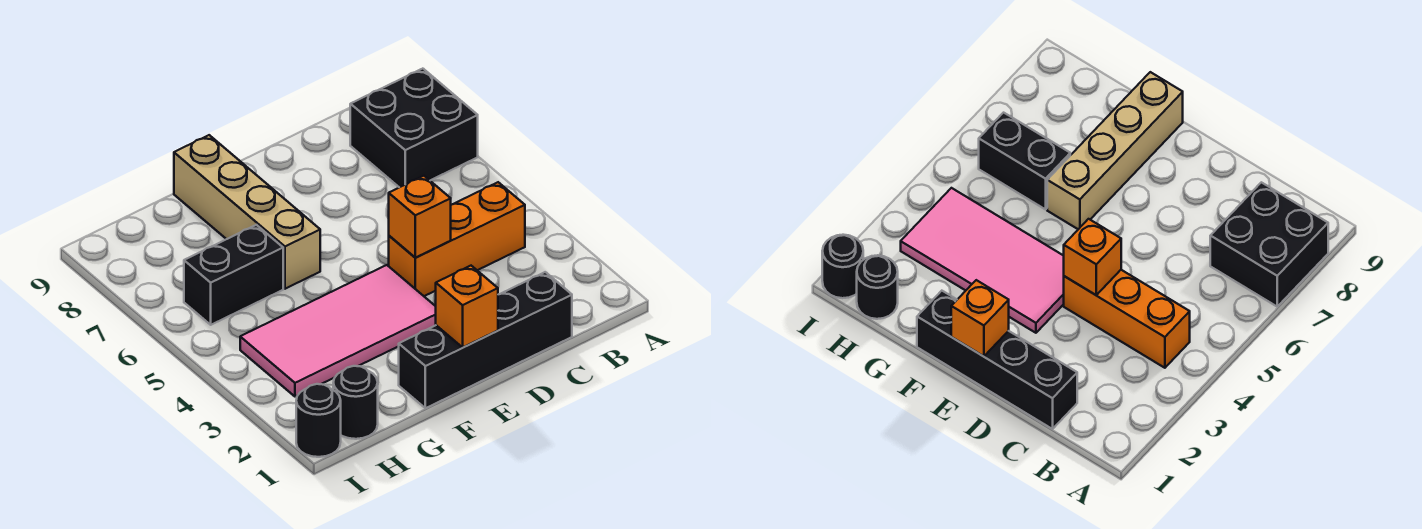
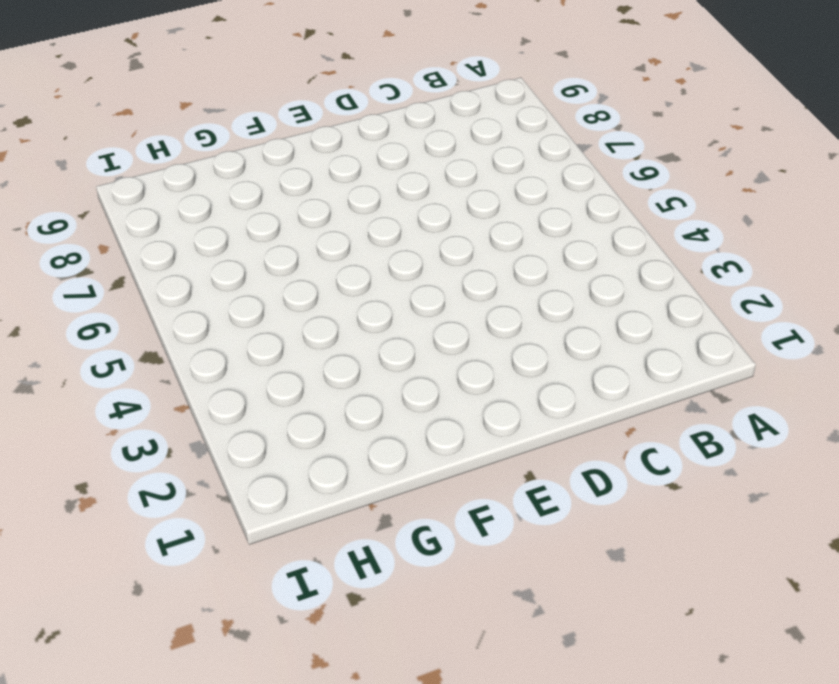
none -> black 2x2 brick [350,69,478,187]
none -> orange 1x3 brick [389,182,525,296]

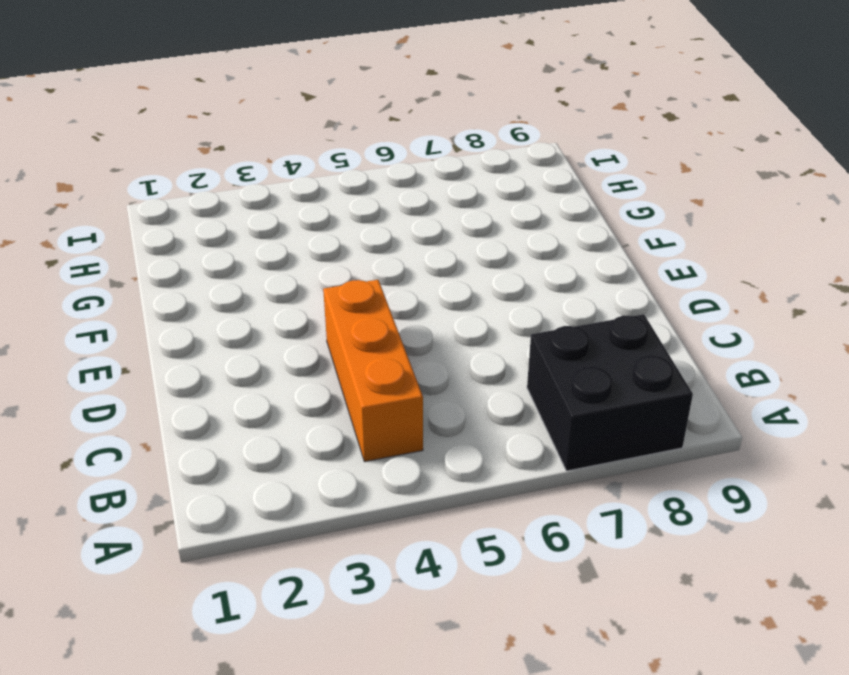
none -> black 1x4 brick [399,272,572,408]
none -> pink 2x4 tile [240,265,436,397]

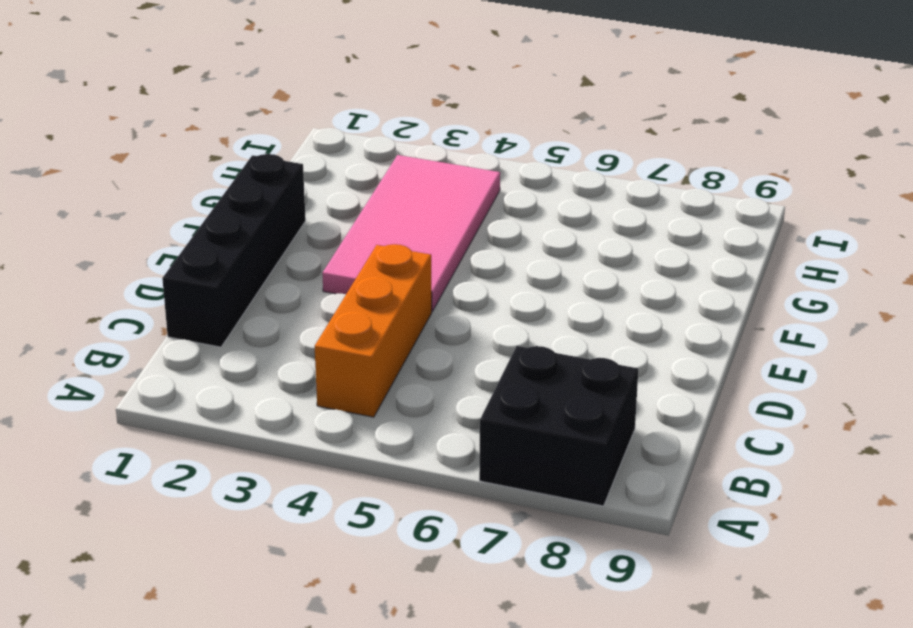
none -> tan 1x4 brick [174,135,320,289]
none -> black 1x2 brick [184,225,283,325]

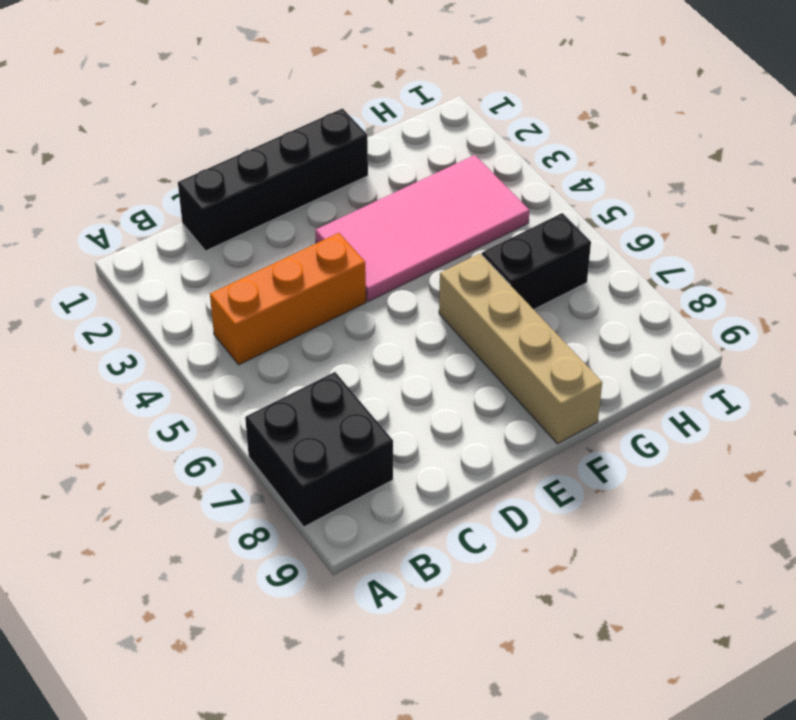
none -> black 1x1 round brick [333,366,378,439]
none -> black 1x1 round brick [296,384,341,457]

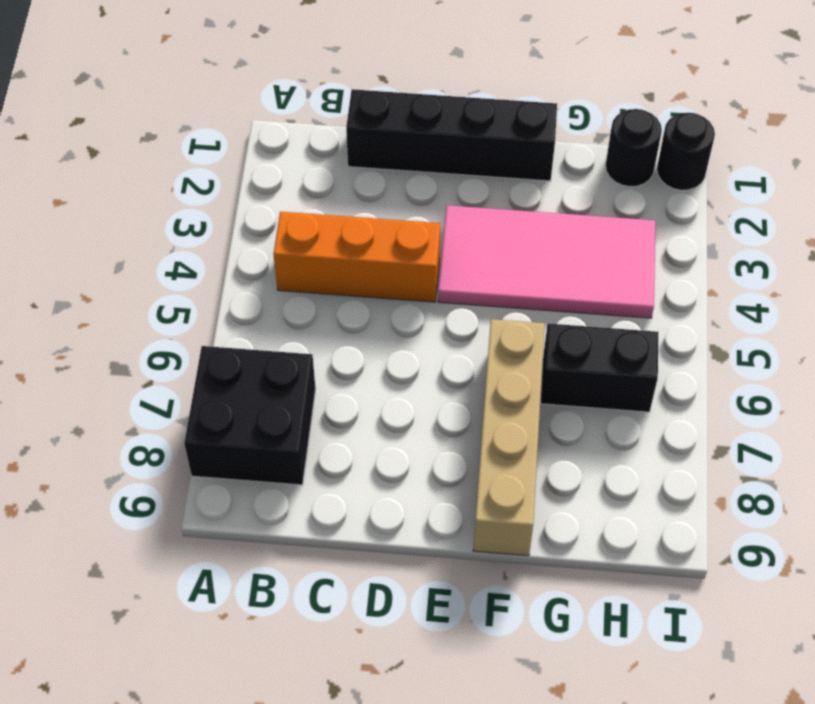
none -> orange 1x1 brick [389,176,451,258]
none -> orange 1x1 brick [436,266,498,347]

